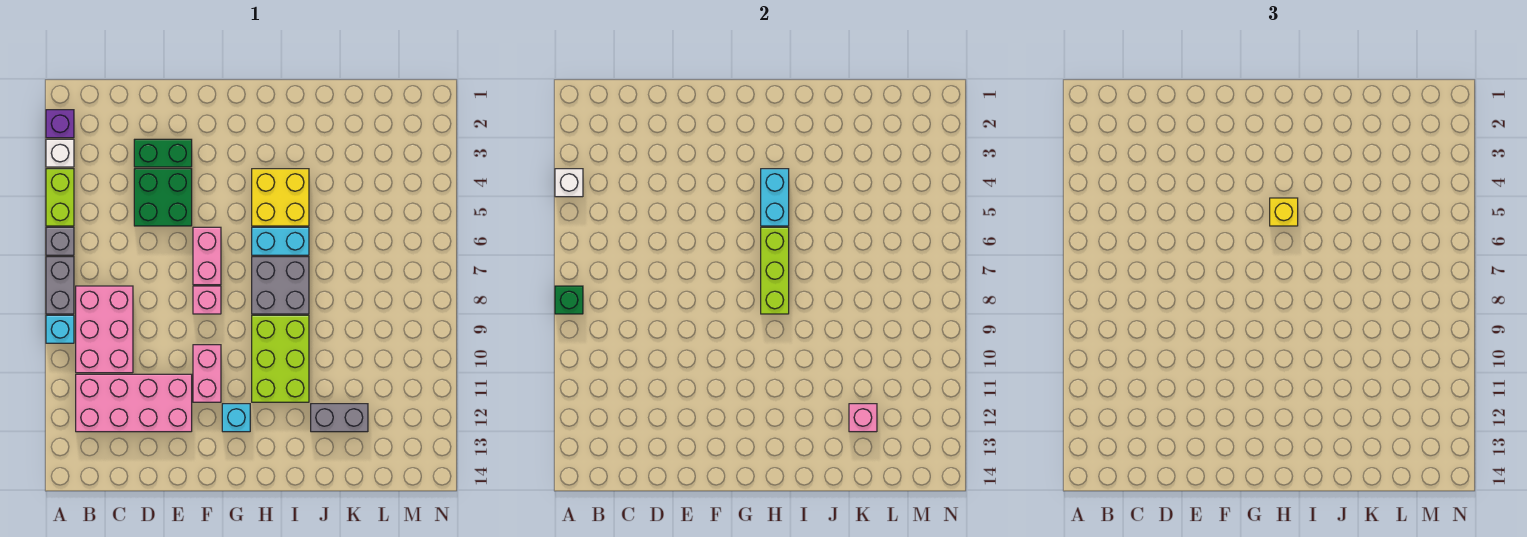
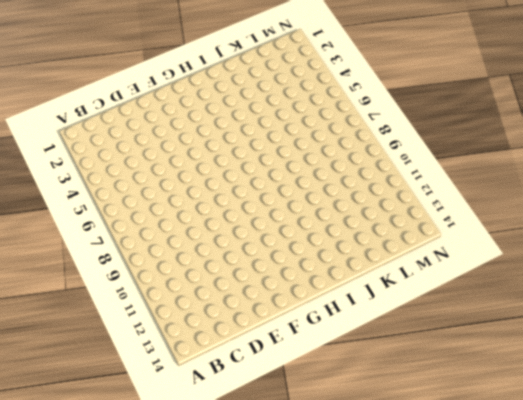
none -> purple 1x1 brick [46,110,74,138]
none -> white 1x1 brick [46,139,74,167]
none -> lime 1x2 brick [46,169,74,226]

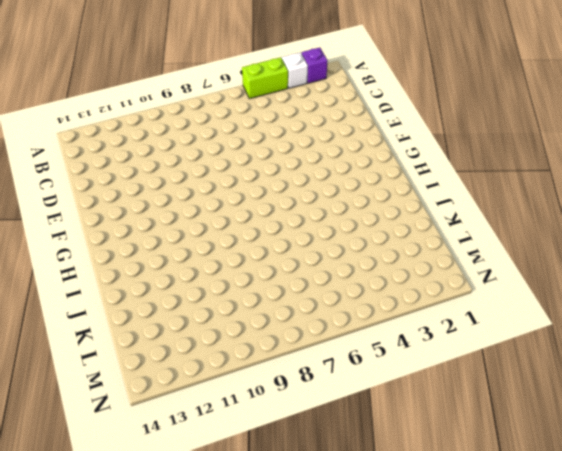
none -> grey 1x1 brick [46,227,74,255]
none -> grey 1x2 brick [46,257,74,314]
none -> cyan 1x1 brick [46,315,74,343]

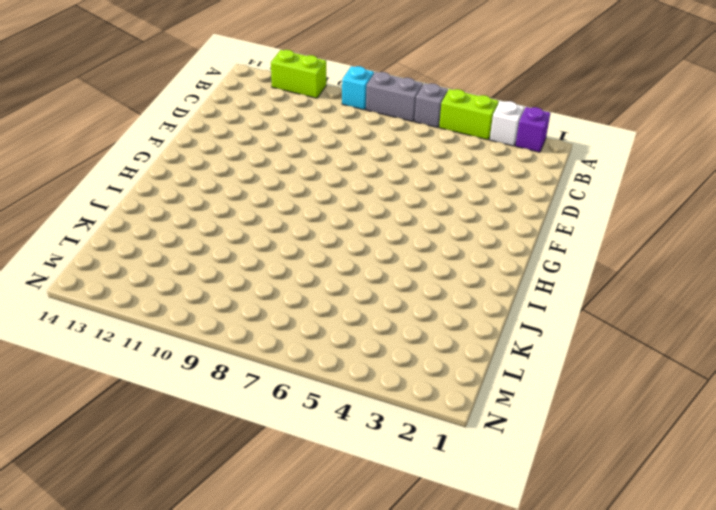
lime 1x2 brick [271,50,326,98] -> none
none -> pink 2x3 brick [76,286,133,373]
none -> pink 2x4 brick [76,374,192,432]
none -> green 1x2 brick [134,139,192,167]

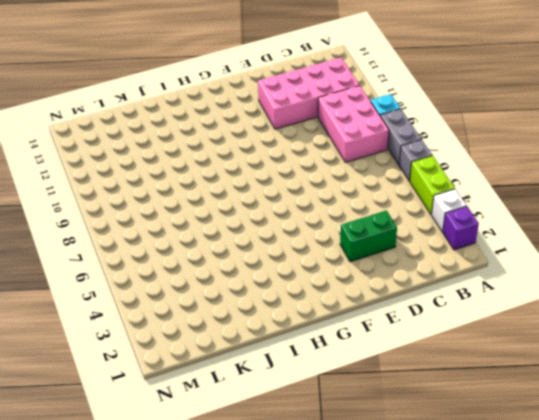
none -> green 2x2 brick [134,169,192,226]
none -> pink 1x2 brick [193,227,221,285]
none -> pink 1x1 brick [193,286,221,314]

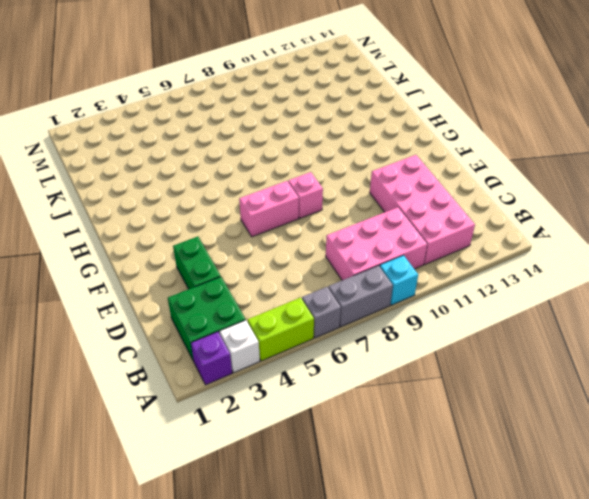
green 2x2 brick [168,277,246,361] -> green 2x2 brick moved to [134,169,192,226]
none -> pink 1x2 brick [193,345,221,402]
none -> cyan 1x1 brick [222,404,250,432]
none -> yellow 2x2 brick [252,169,309,226]

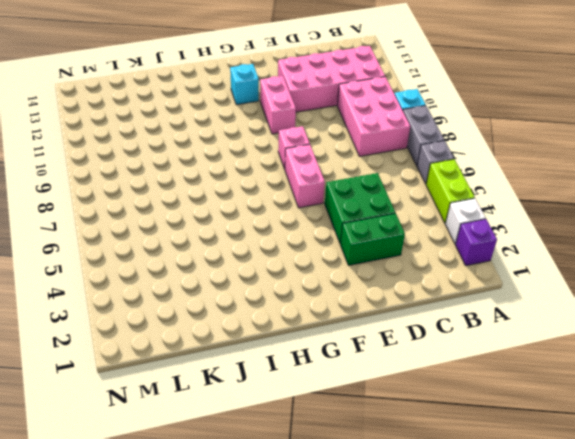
none -> yellow 2x2 brick [252,169,309,226]
none -> cyan 1x2 brick [252,227,309,255]
none -> grey 2x2 brick [252,257,309,314]

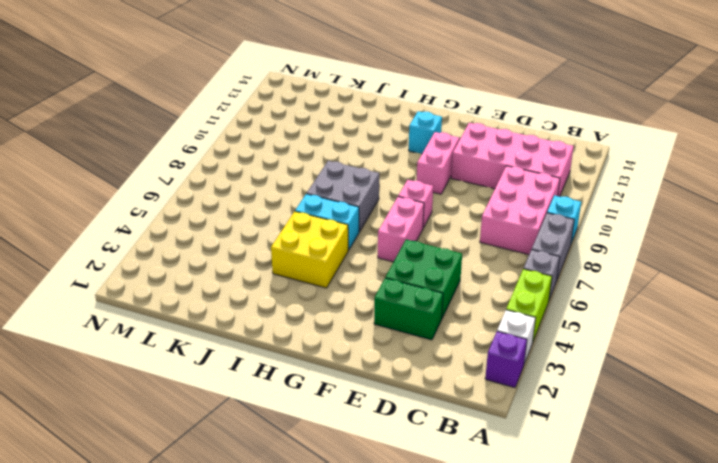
none -> lime 2x3 brick [252,315,309,402]
none -> grey 1x2 brick [311,404,368,432]
none -> white 1x1 brick [555,169,583,197]

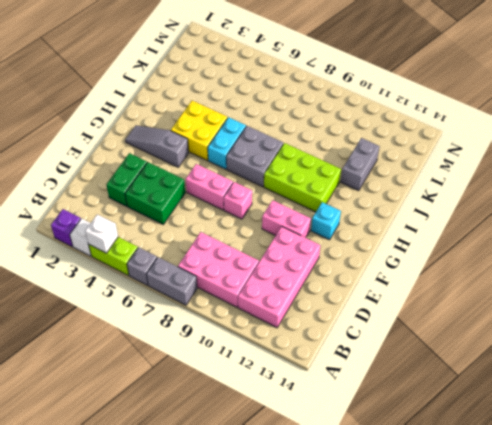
grey 1x3 slope [125,125,189,167] -> none
none -> cyan 1x1 brick [46,315,74,343]
none -> green 1x1 brick [555,286,583,314]
none -> cyan 1x2 brick [761,169,789,226]

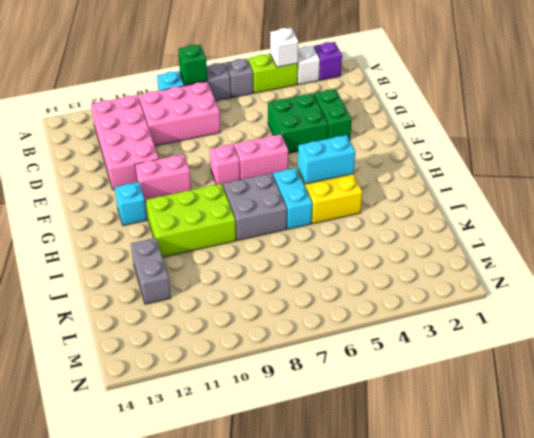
none -> lime 1x3 brick [761,227,789,314]
none -> pink 1x1 brick [849,404,877,432]
none -> yellow 1x1 brick [1270,198,1298,226]

